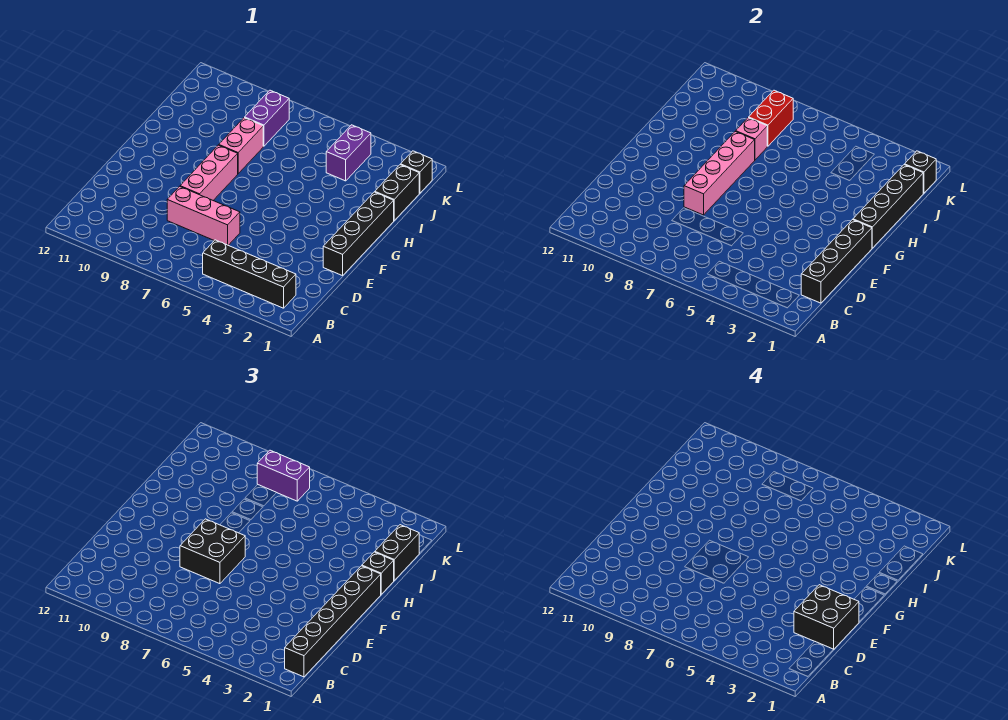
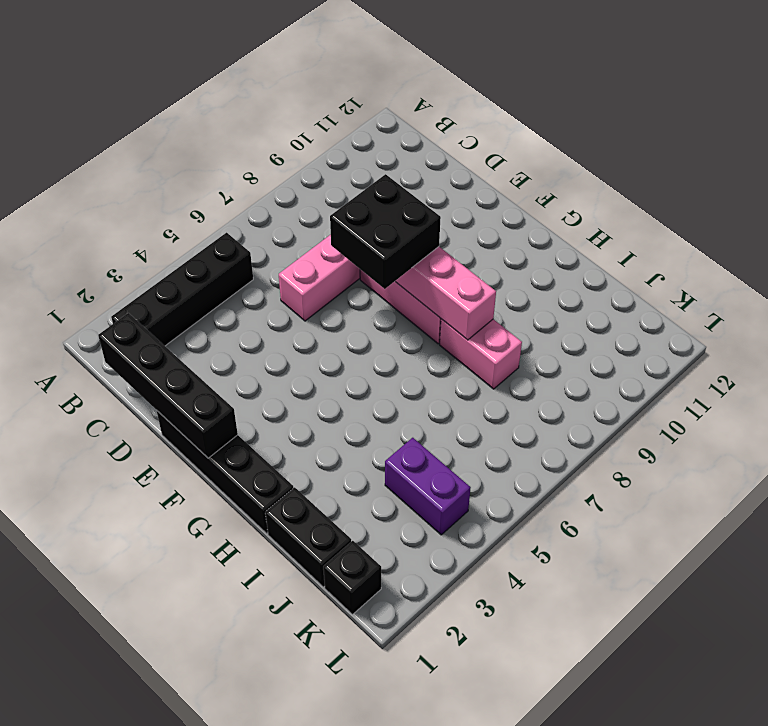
none -> purple 1x2 brick [245,90,289,146]
none -> black 1x4 brick [853,165,923,248]
none -> pink 1x1 brick [736,118,767,160]

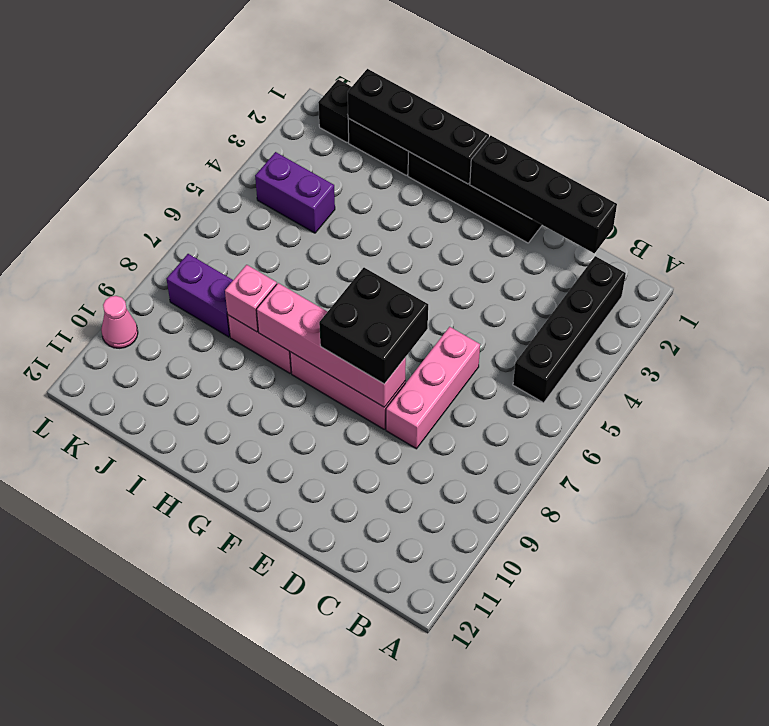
pink 1x1 cone [101,296,138,348] -> none
none -> red 1x2 brick [749,90,793,146]
none -> black 1x1 brick [905,151,936,193]
none -> black 1x6 brick [285,566,381,677]

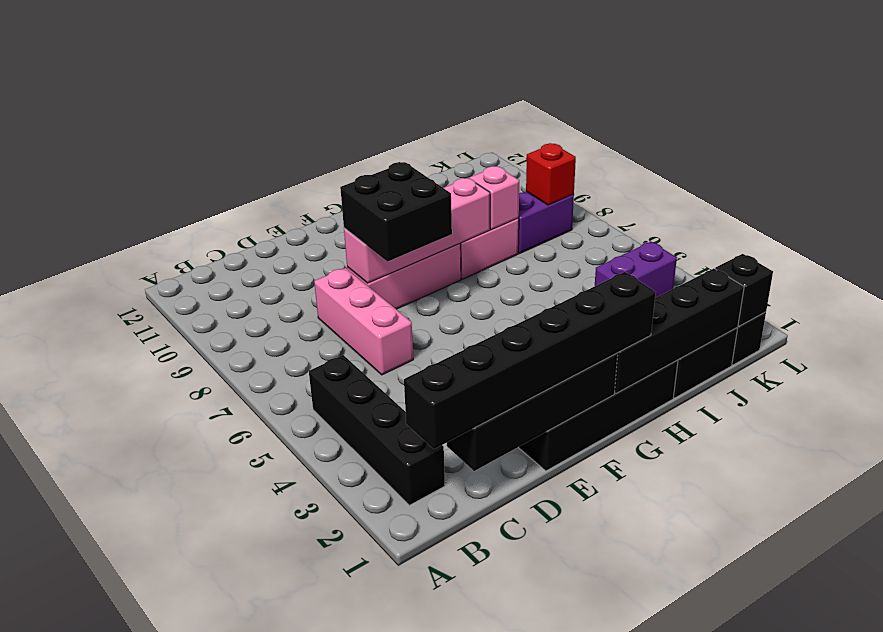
red 1x1 brick [526,143,576,205] -> red 1x2 brick [749,90,793,146]
none -> black 1x1 brick [362,552,394,594]
none -> black 1x2 brick [375,525,419,580]
none -> purple 1x2 brick [257,450,310,501]

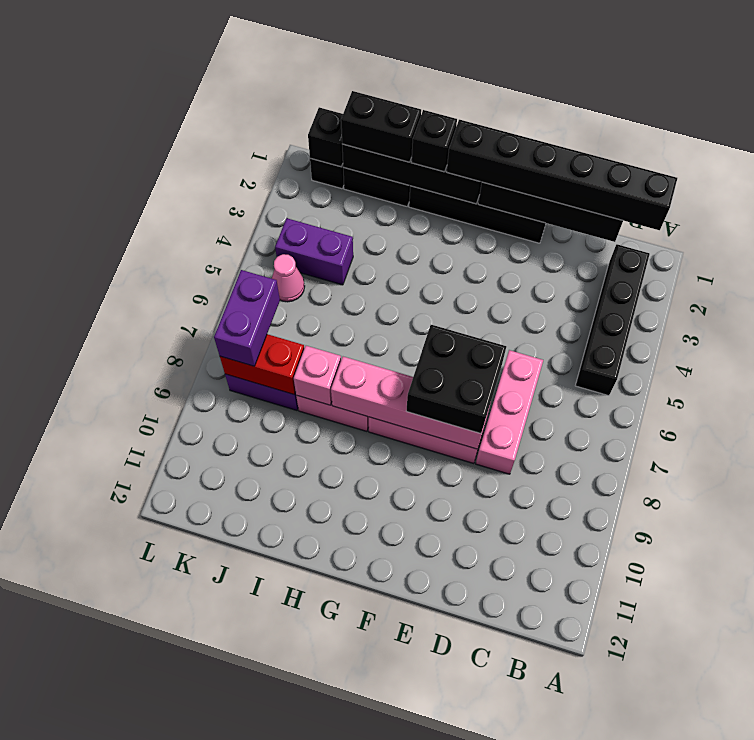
pink 1x1 cone [272,254,305,302] -> none
none -> black 2x2 brick [794,585,859,649]

